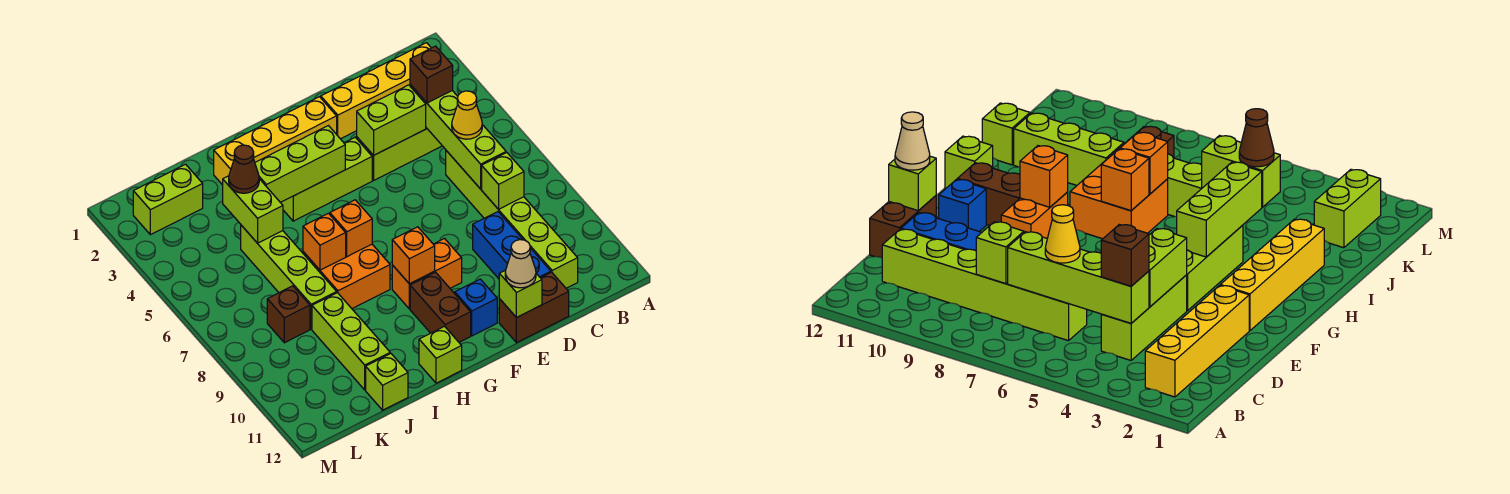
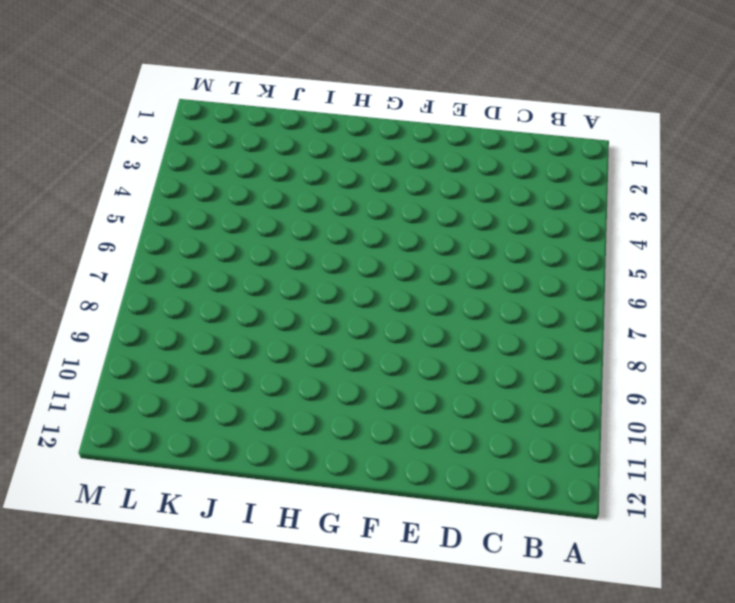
none -> yellow 1x4 brick [321,43,431,139]
none -> lime 1x3 brick [357,128,442,180]
none -> lime 1x6 brick [446,151,578,288]
none -> blue 1x3 brick [473,212,551,279]

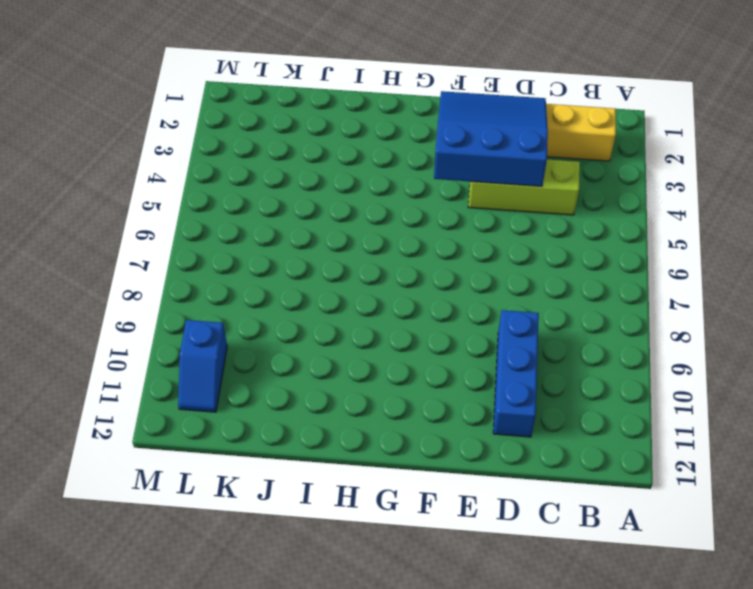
blue 3x3 slope [434,91,548,186] -> lime 1x2 brick [357,85,426,155]
blue 1x2 slope [178,320,227,412] -> none
none -> lime 1x6 brick [446,151,578,288]
none -> brown 1x2 brick [499,272,569,343]
none -> yellow 1x4 brick [214,97,337,185]
none -> lime 1x3 brick [280,137,372,221]

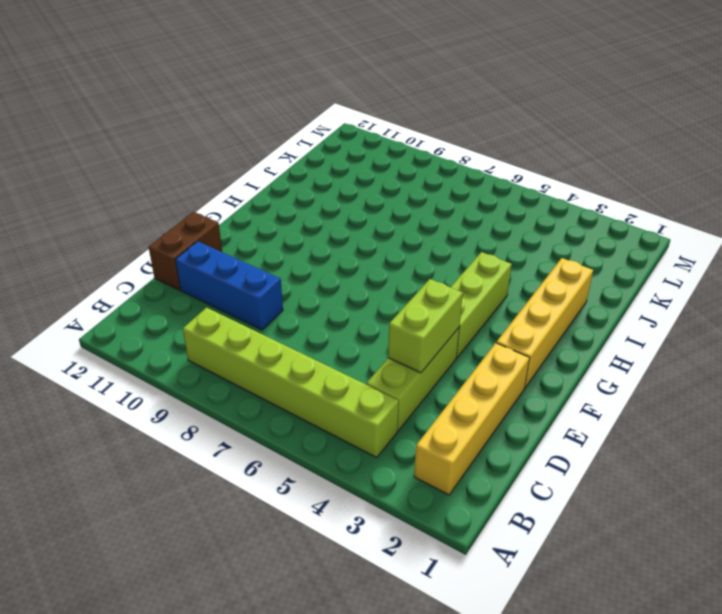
lime 1x6 brick [183,308,399,457] -> lime 1x6 brick moved to [446,151,578,288]
none -> orange 1x2 brick [392,239,462,309]
none -> blue 1x1 brick [455,279,497,336]
none -> brown 1x2 brick [410,272,471,342]
none -> orange 2x2 brick [303,244,390,309]

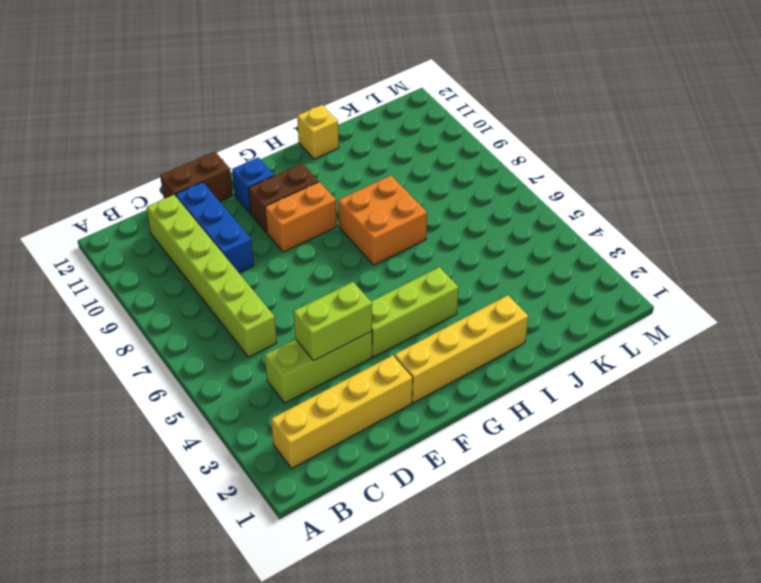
brown 1x2 brick [248,163,319,232] -> brown 1x2 brick turned to [410,272,471,342]
yellow 1x1 brick [297,105,339,159] -> none
none -> lime 1x1 brick [419,326,462,383]
none -> lime 1x4 brick [241,225,337,329]
none -> lime 1x3 brick [312,293,390,390]
none -> lime 1x1 brick [366,353,408,410]

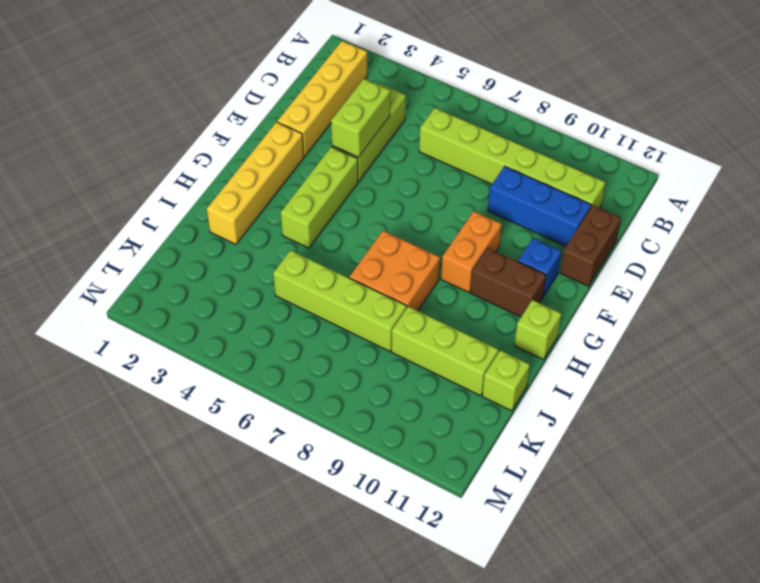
none -> lime 1x2 brick [133,164,203,235]
none -> brown 1x1 brick [267,286,310,343]
none -> lime 1x4 brick [410,84,506,189]
none -> lime 1x1 brick [482,153,524,209]

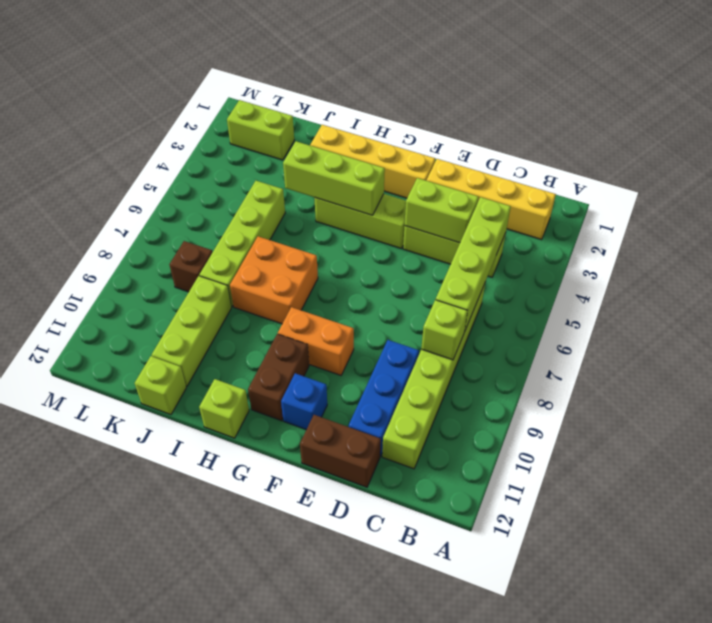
none -> lime 1x1 brick [499,270,542,318]
none -> orange 1x1 brick [392,227,435,284]
none -> orange 1x1 brick [330,200,372,257]
none -> orange 1x1 brick [303,213,346,270]

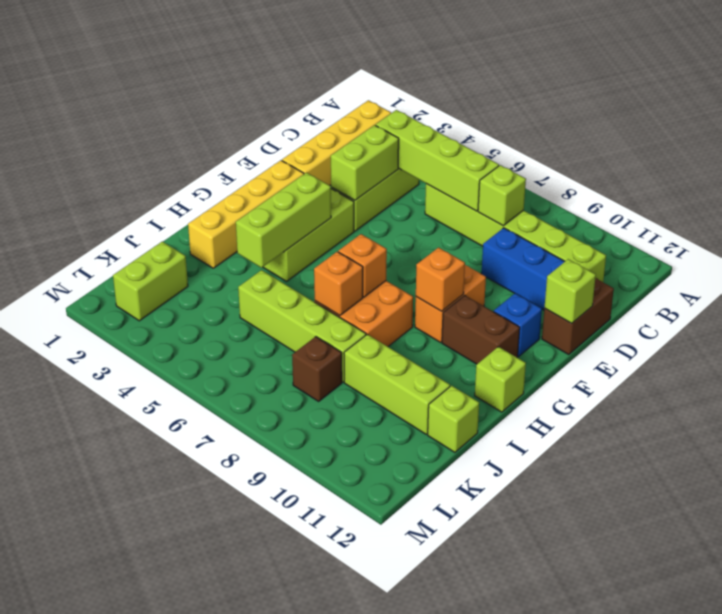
none -> lime 1x2 brick [223,176,283,243]
none -> brown 1x1 brick [410,46,453,103]
none -> yellow 1x1 cone [452,91,482,139]
none -> tan 1x1 cone [505,240,536,288]

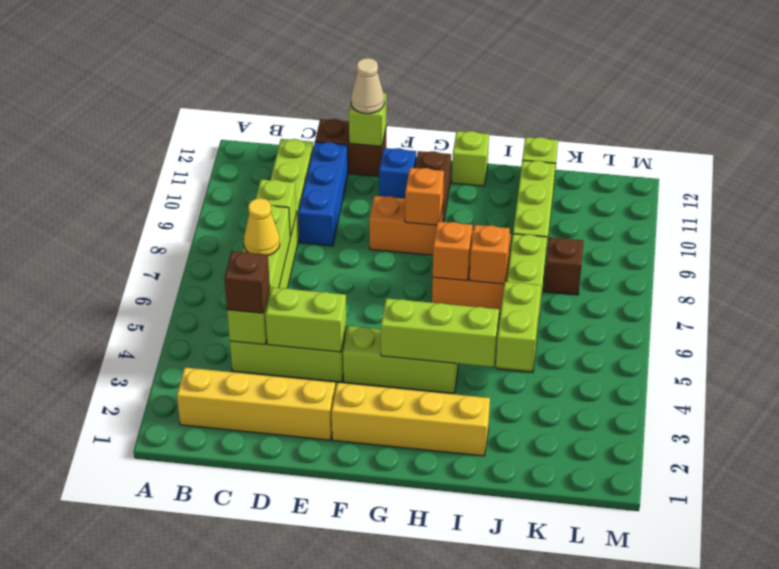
none -> lime 1x2 brick [133,164,203,235]
none -> brown 1x1 cone [229,145,259,193]

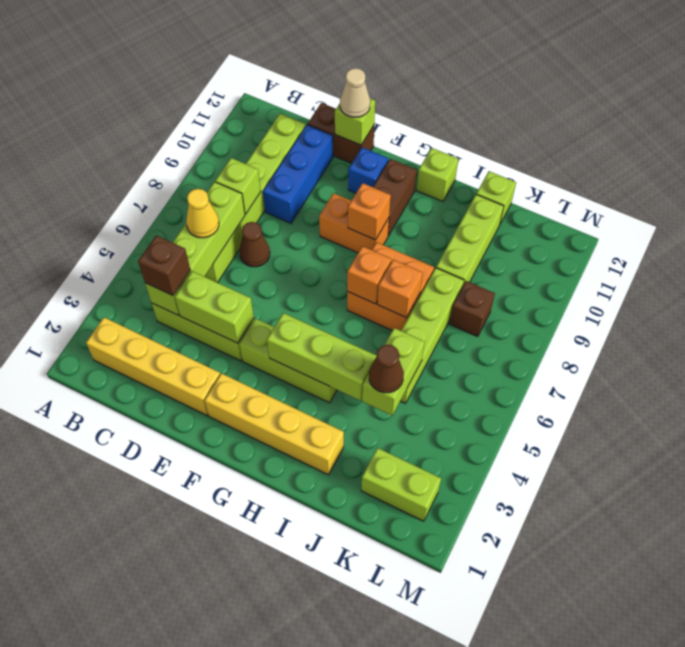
brown 1x1 cone [240,222,270,267] -> none

